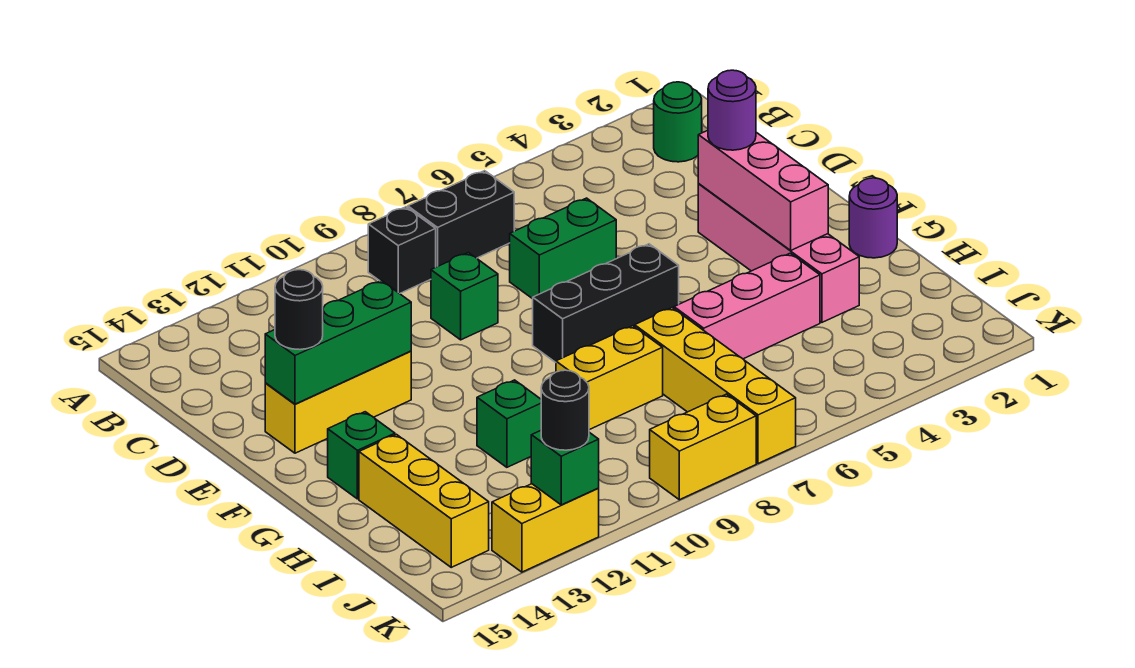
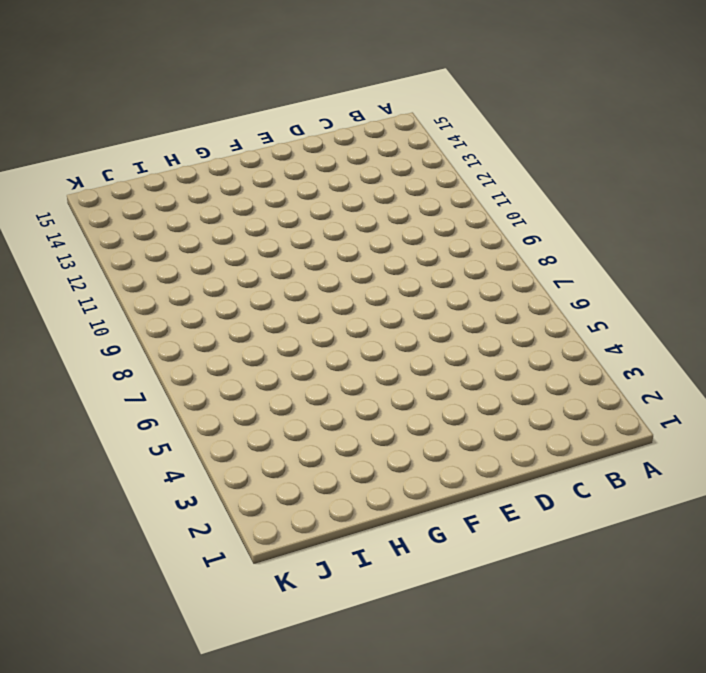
none -> green 1x1 round brick [654,82,702,162]
none -> black 1x2 brick [408,171,514,267]
none -> black 1x1 brick [368,207,436,294]

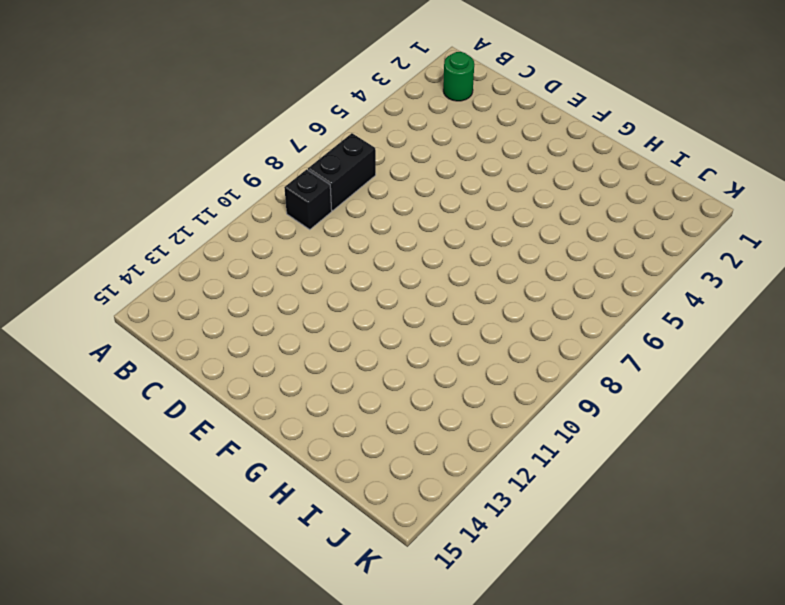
none -> green 1x2 brick [510,198,616,299]
none -> green 1x1 brick [431,253,498,340]
none -> pink 1x4 brick [698,184,859,322]

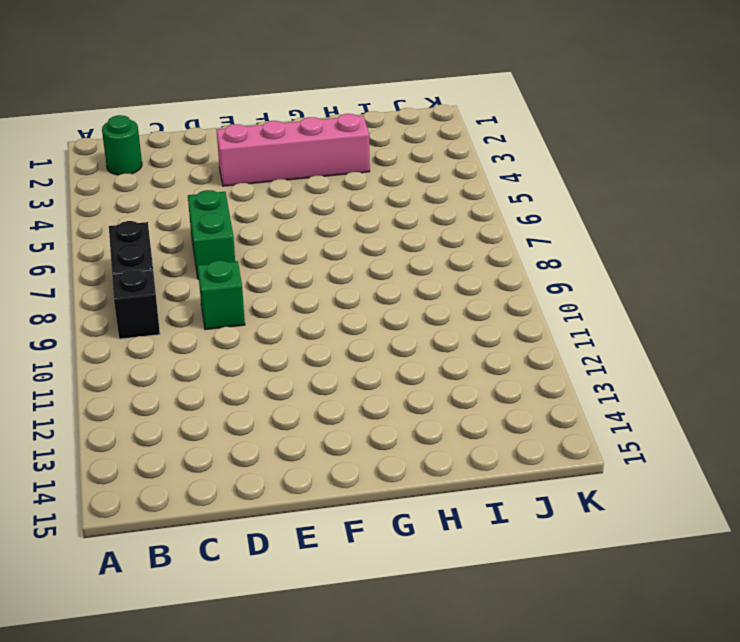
none -> yellow 1x3 brick [265,351,411,453]
none -> black 1x3 brick [533,244,679,362]
none -> purple 1x1 round brick [849,178,897,258]

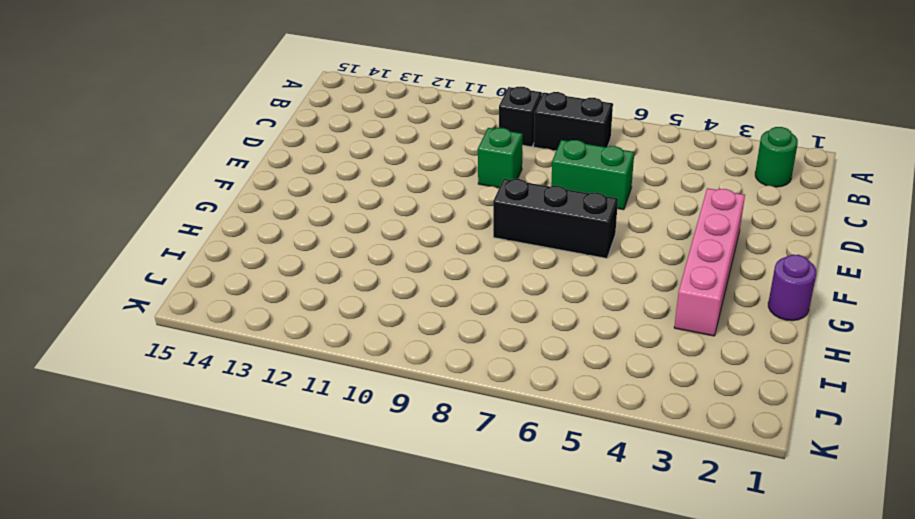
none -> yellow 1x3 brick [265,351,411,453]
none -> green 1x1 brick [328,412,395,499]
none -> pink 1x3 brick [674,253,820,359]

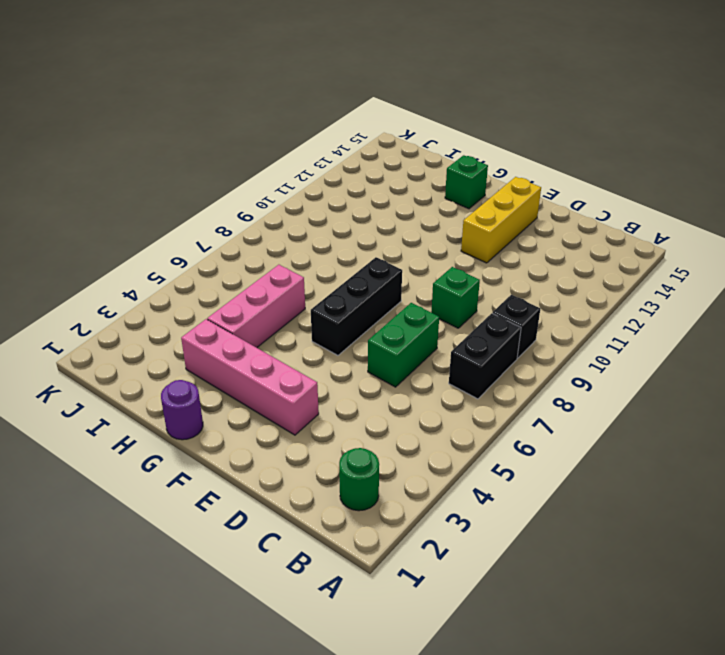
none -> yellow 1x4 brick [635,308,796,463]
none -> yellow 1x2 brick [556,326,663,430]
none -> green 1x1 brick [477,380,541,467]

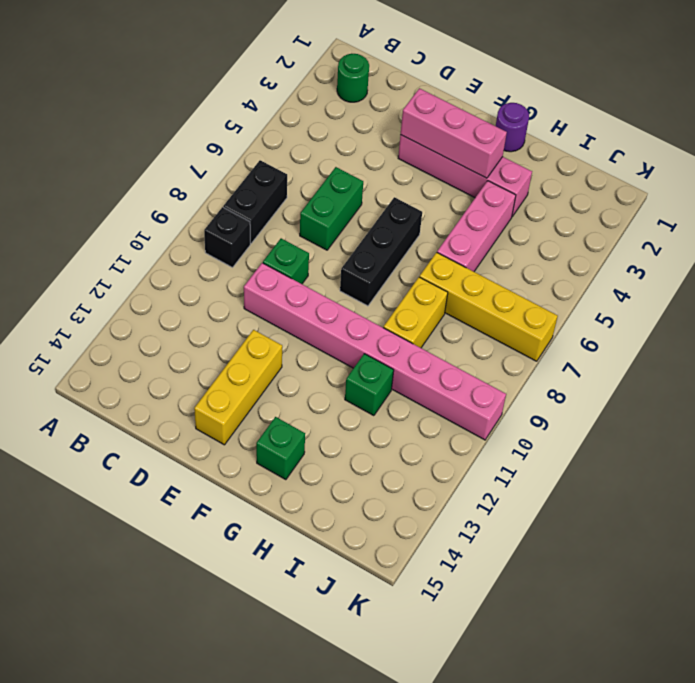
pink 1x8 brick [244,263,506,440] -> none
none -> yellow 1x3 brick [359,434,489,567]
none -> yellow 1x2 brick [650,394,756,500]
none -> yellow 1x2 brick [492,484,599,572]

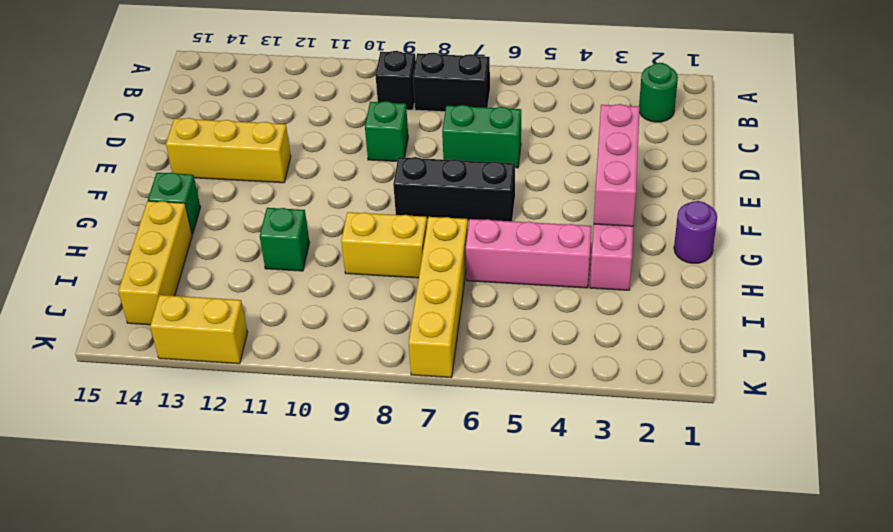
none -> yellow 1x2 brick [650,394,756,500]
none -> green 1x3 brick [265,281,411,404]
none -> green 1x1 brick [531,431,599,505]

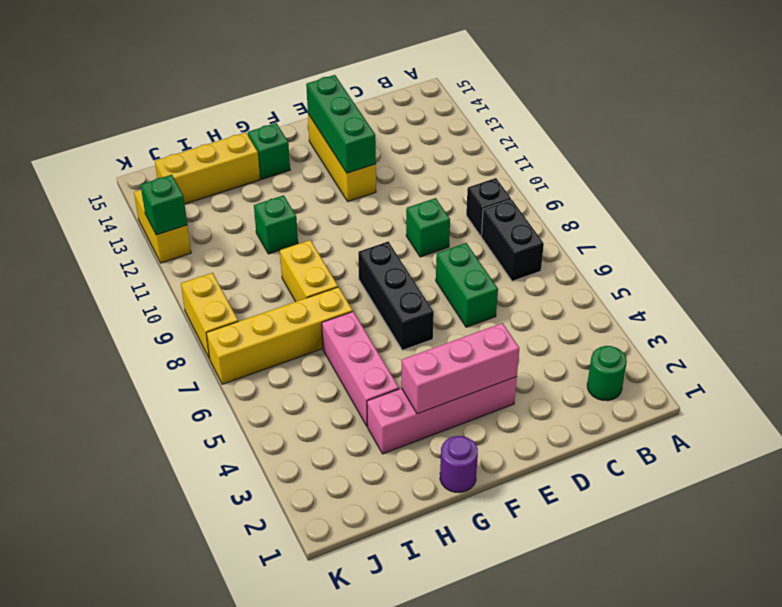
none -> purple 1x1 round brick [708,70,756,150]
none -> black 1x1 round brick [275,270,323,350]
none -> black 1x1 round brick [541,370,589,450]

